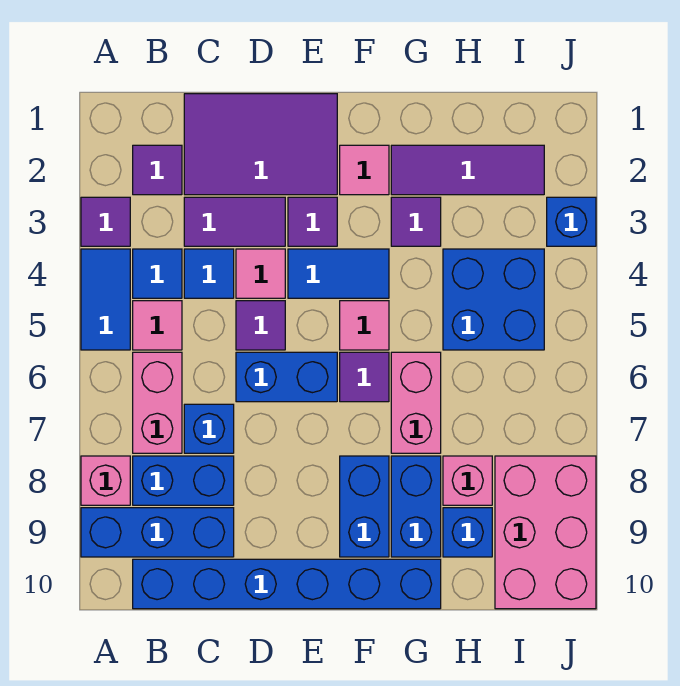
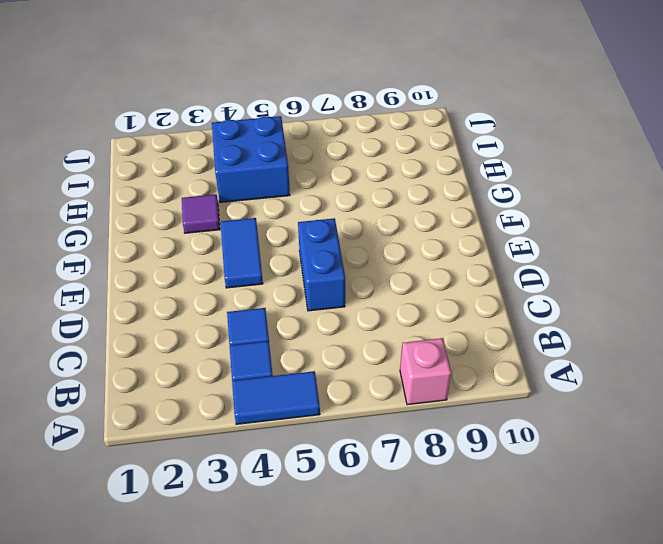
none -> purple 1x1 tile [81,197,130,246]
none -> blue 1x3 brick [81,508,234,557]
none -> purple 1x1 tile [133,145,182,195]
none -> pink 1x1 tile [133,301,182,350]

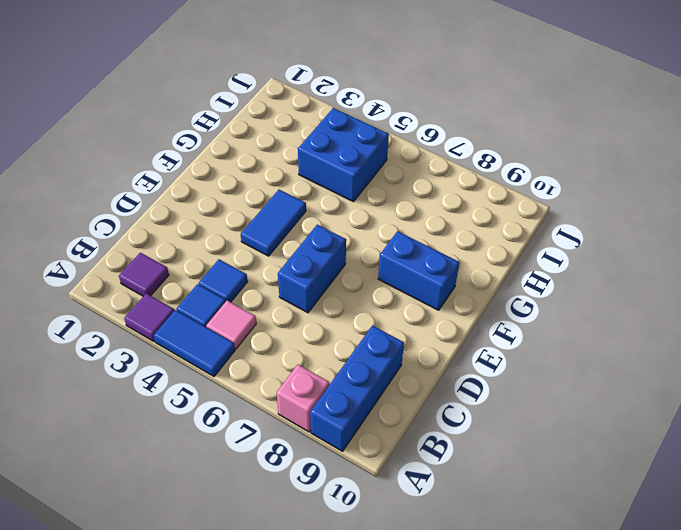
none -> pink 1x2 brick [133,352,182,453]
none -> blue 1x2 brick [133,456,234,505]
none -> blue 1x6 brick [133,559,441,609]
none -> purple 2x3 tile [184,94,337,195]

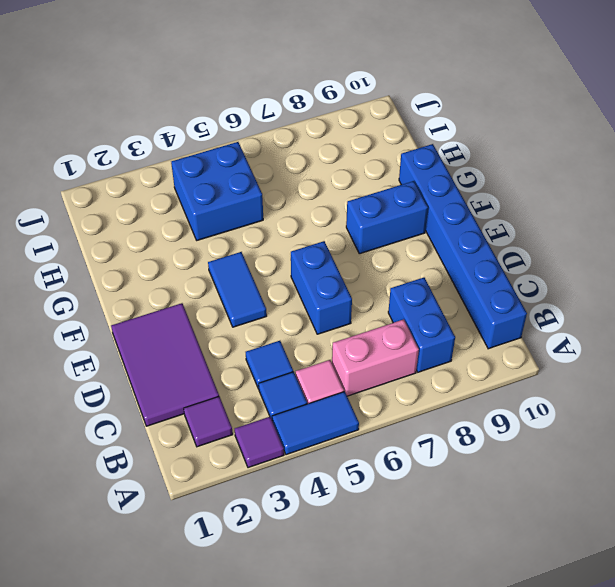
none -> pink 1x1 brick [81,456,130,505]
none -> blue 1x3 brick [81,508,234,557]
none -> purple 1x2 tile [184,197,285,246]
none -> blue 1x1 brick [184,404,234,453]

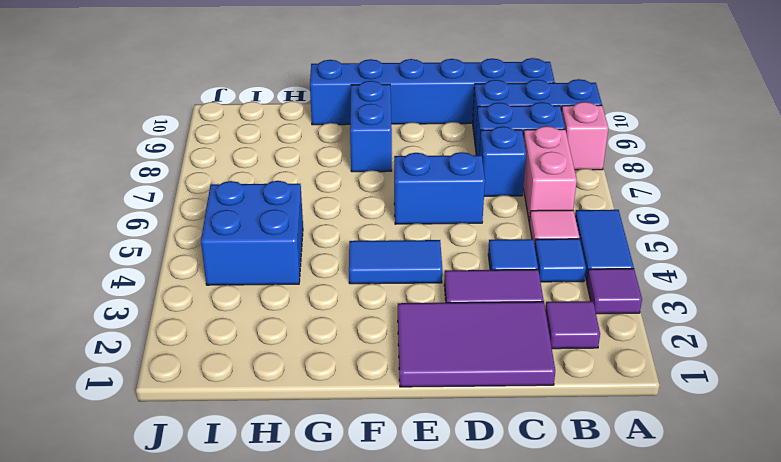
none -> pink 1x1 tile [236,249,285,298]
none -> purple 1x1 tile [236,301,285,350]
none -> purple 1x1 tile [288,197,337,246]
none -> pink 1x1 tile [340,145,389,195]

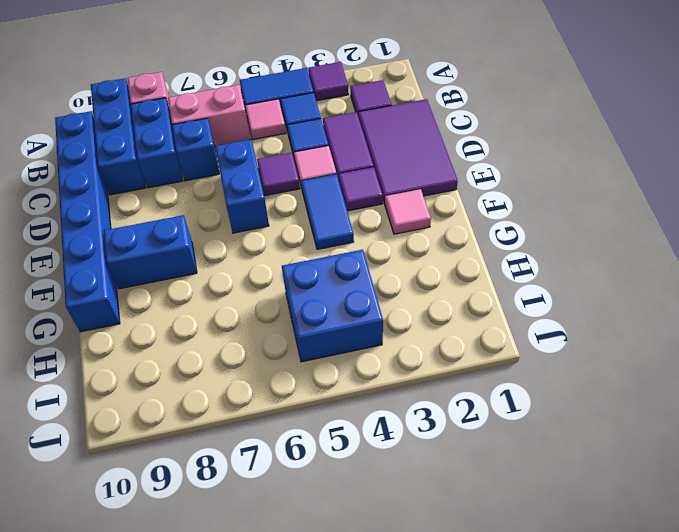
none -> pink 1x1 tile [340,301,389,350]
none -> purple 1x1 tile [340,352,389,402]
none -> purple 1x3 tile [391,145,544,195]
none -> purple 1x1 tile [391,197,441,246]

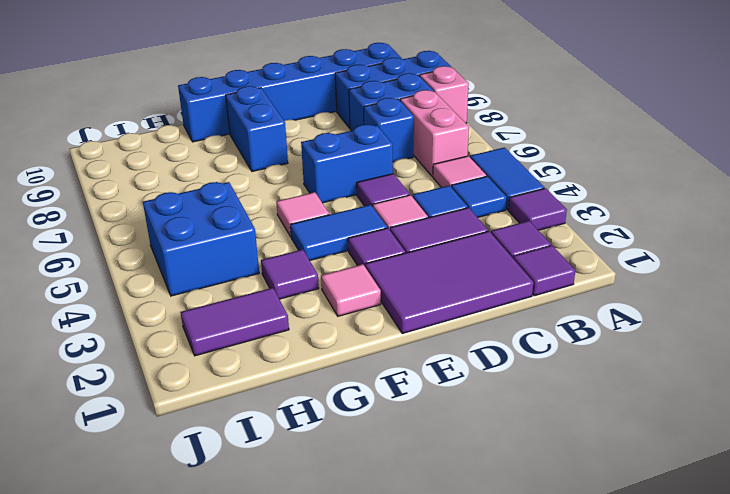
purple 1x1 tile [513,245,575,296] -> purple 1x1 tile moved to [340,352,389,402]
purple 1x2 tile [180,288,289,356] -> purple 1x3 tile [391,145,544,195]
none -> pink 1x2 brick [391,352,441,453]
none -> blue 1x2 brick [391,456,441,557]
none -> pink 1x1 brick [443,456,492,505]
none -> blue 1x1 brick [443,508,492,557]

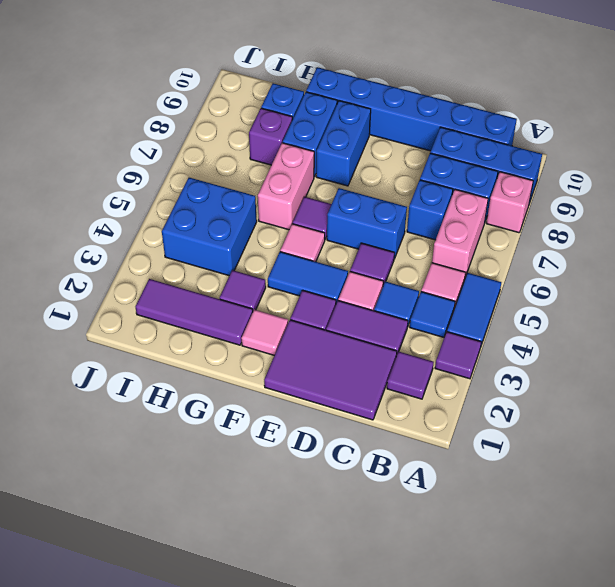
purple 1x1 brick [249,108,292,165] -> pink 1x1 brick [443,456,492,505]
none -> pink 2x3 brick [495,456,596,609]
none -> blue 1x1 brick [547,197,596,246]

